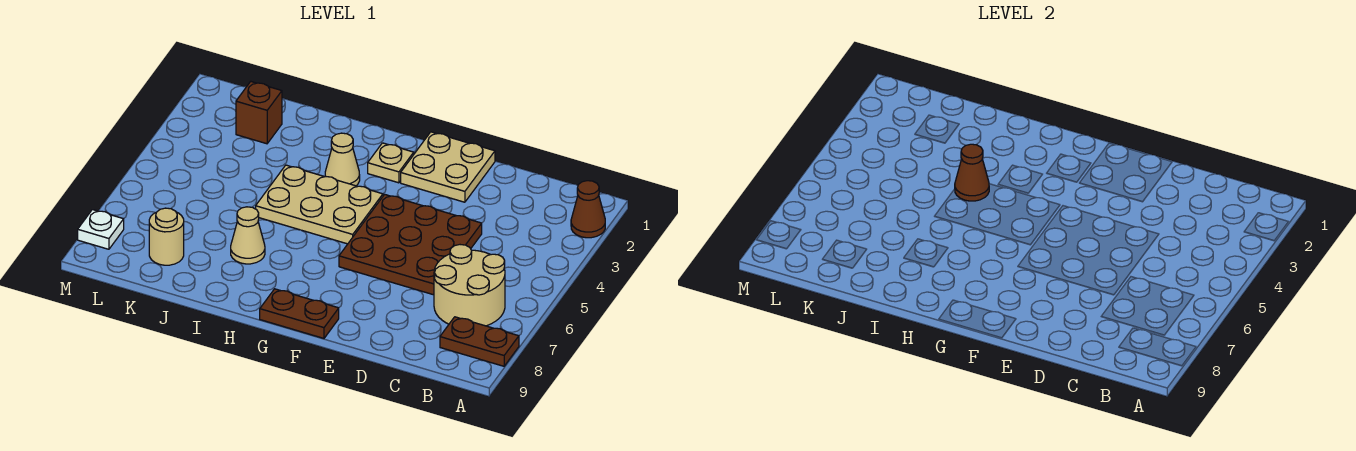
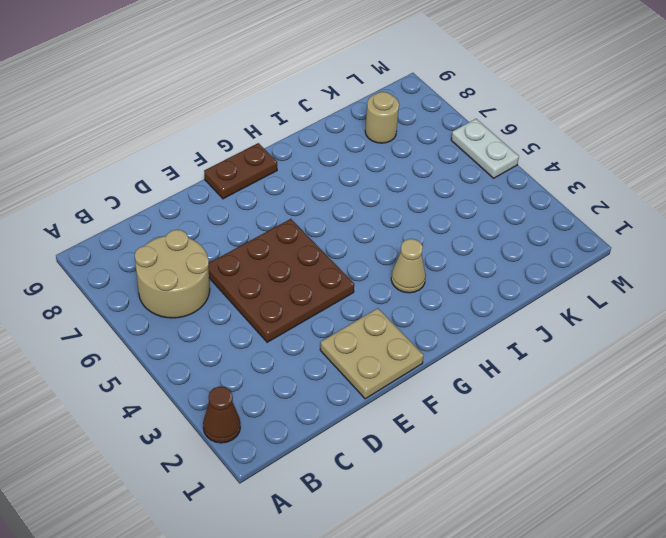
white 1x2 plate [451,119,519,178] -> none
none -> brown 1x2 plate [440,317,519,366]
none -> tan 1x1 plate [368,143,414,183]
none -> tan 2x3 plate [256,165,383,244]

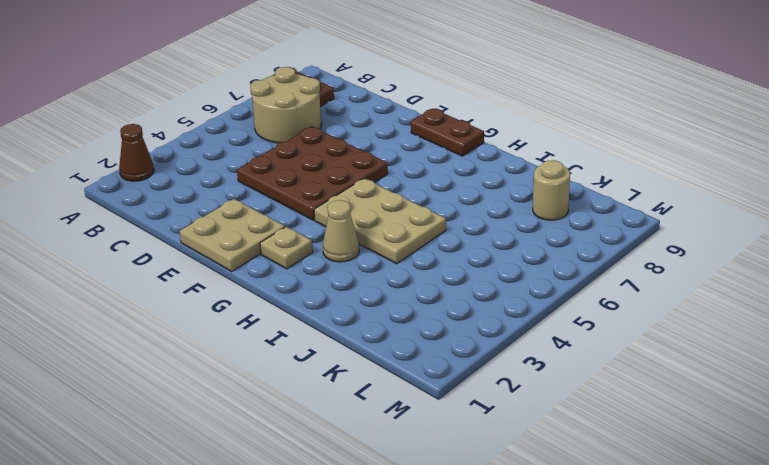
none -> tan 1x1 cone [231,207,265,264]
none -> brown 1x1 brick [236,82,282,144]
none -> white 1x1 plate [78,210,124,249]

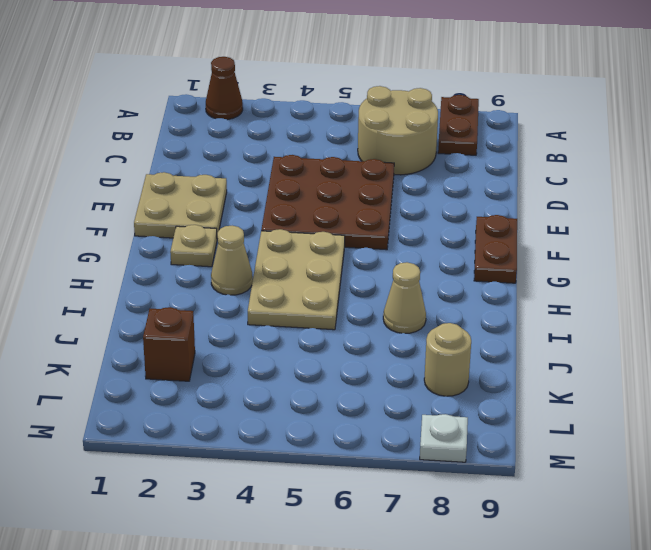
none -> brown 1x1 cone [955,144,989,201]

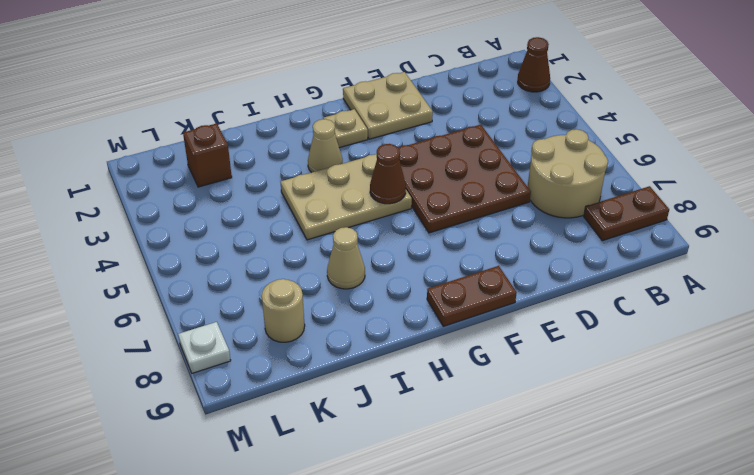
brown 1x1 cone [370,144,406,204] -> brown 1x1 cone moved to [955,144,989,201]

